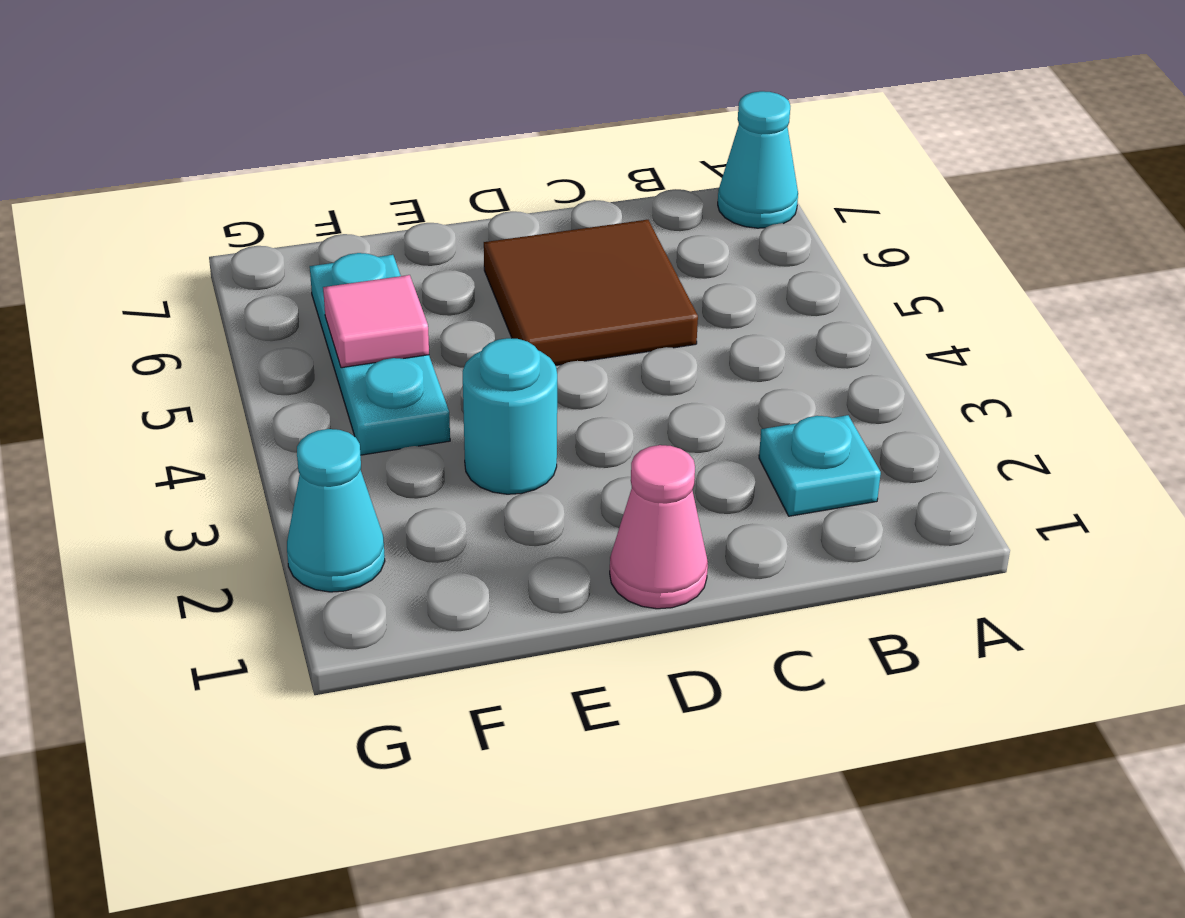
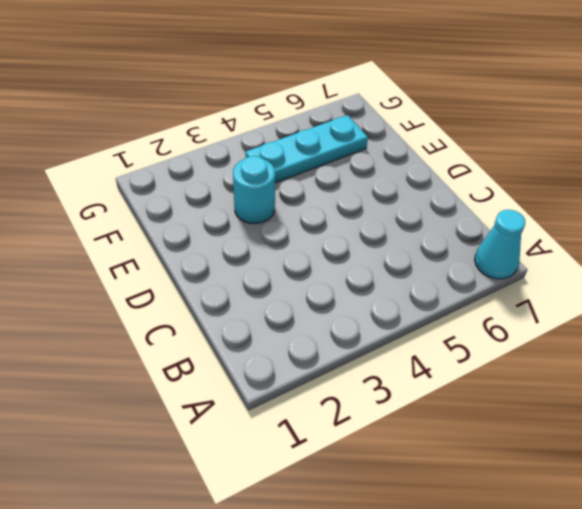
none -> cyan 1x1 plate [759,415,881,516]
none -> brown 2x2 tile [484,220,698,365]

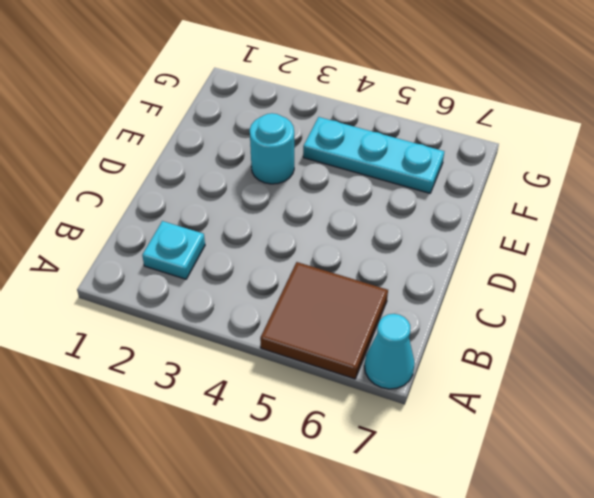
brown 2x2 tile [260,262,388,379] -> brown 2x2 tile moved to [484,220,698,365]
none -> pink 1x1 cone [610,445,708,609]
none -> cyan 1x1 cone [287,429,385,592]

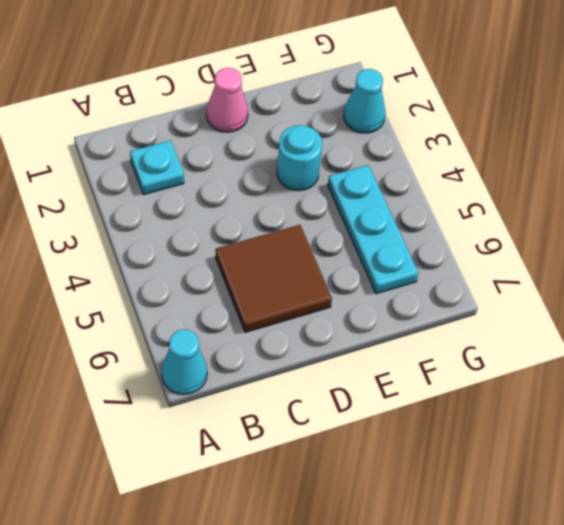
none -> pink 1x1 tile [323,275,429,368]

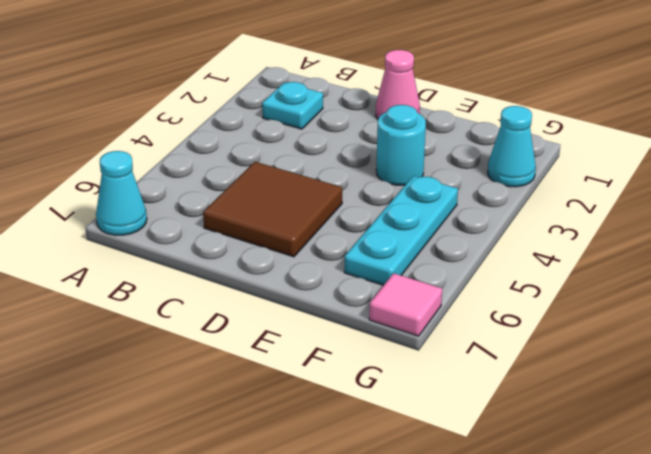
pink 1x1 tile [369,273,442,336] -> pink 1x1 tile moved to [323,275,429,368]

